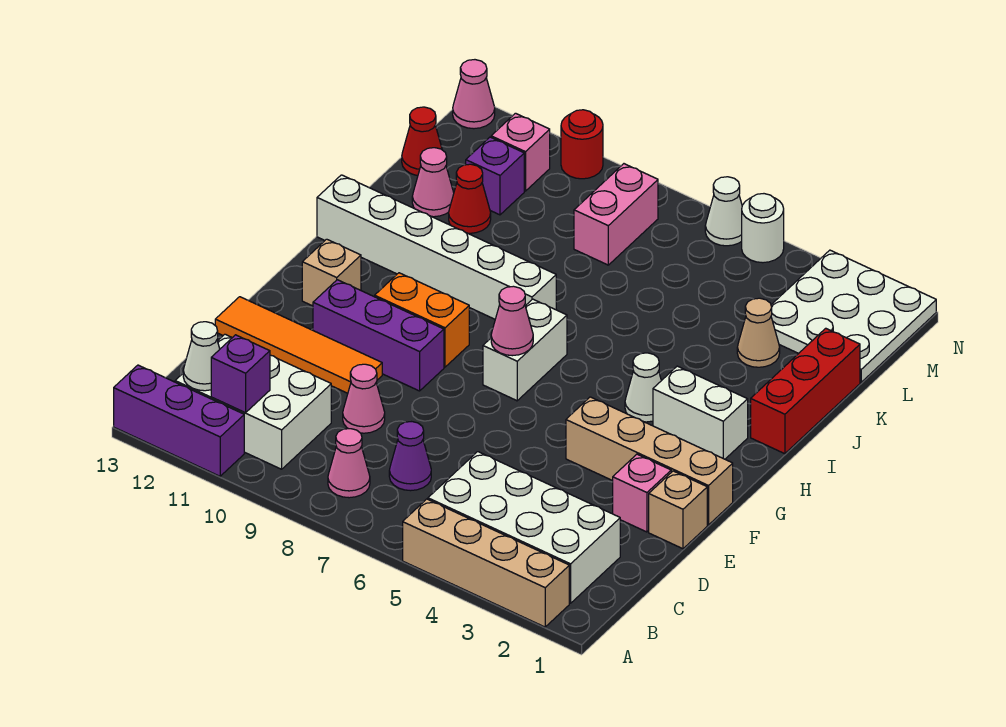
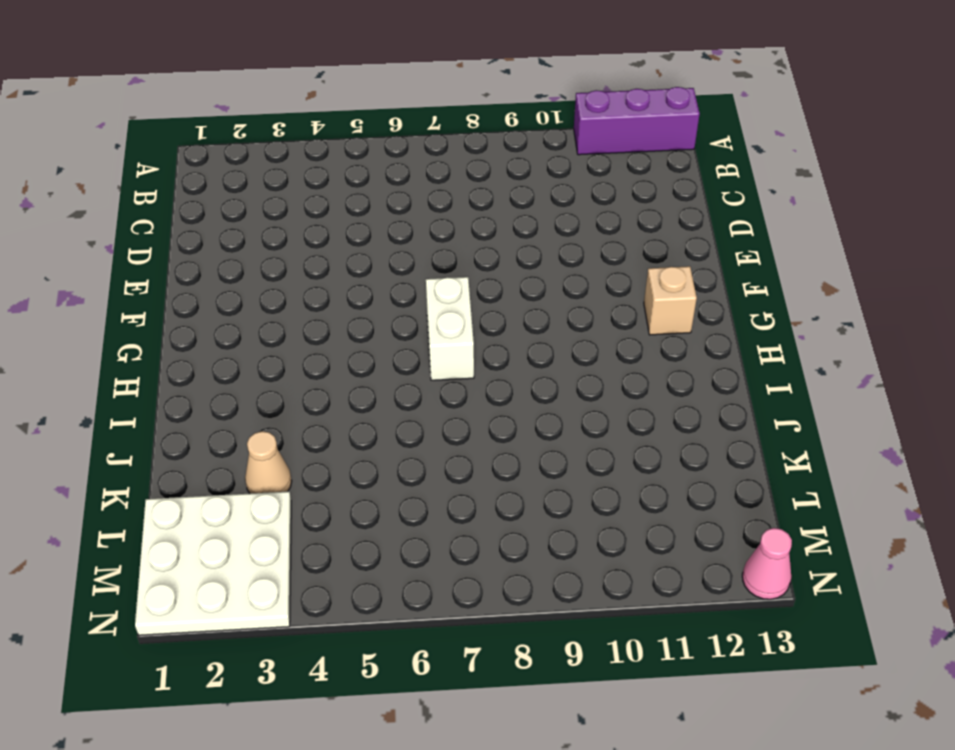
none -> tan 1x4 brick [403,499,569,627]
none -> white 2x4 brick [428,452,620,603]
none -> pink 1x1 cone [328,429,370,498]
none -> white 2x3 brick [175,334,331,469]

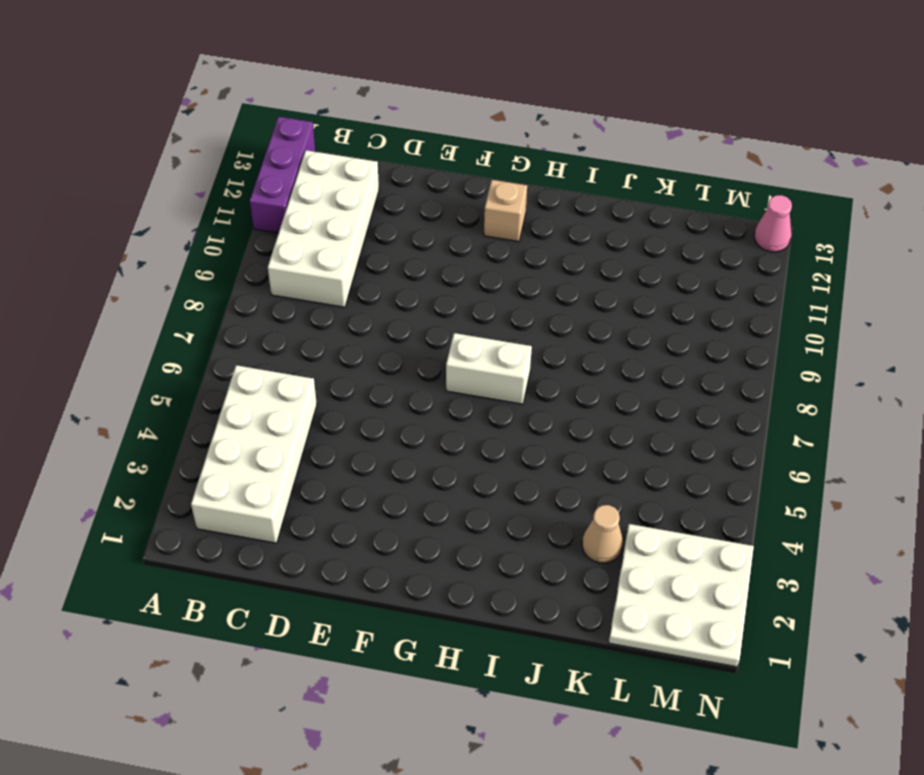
white 2x4 brick [268,150,379,307] -> white 2x3 brick [175,334,331,469]
none -> tan 1x4 brick [403,499,569,627]
none -> pink 1x1 cone [328,429,370,498]
none -> purple 1x1 cone [389,422,431,491]
none -> pink 1x1 cone [343,364,385,433]

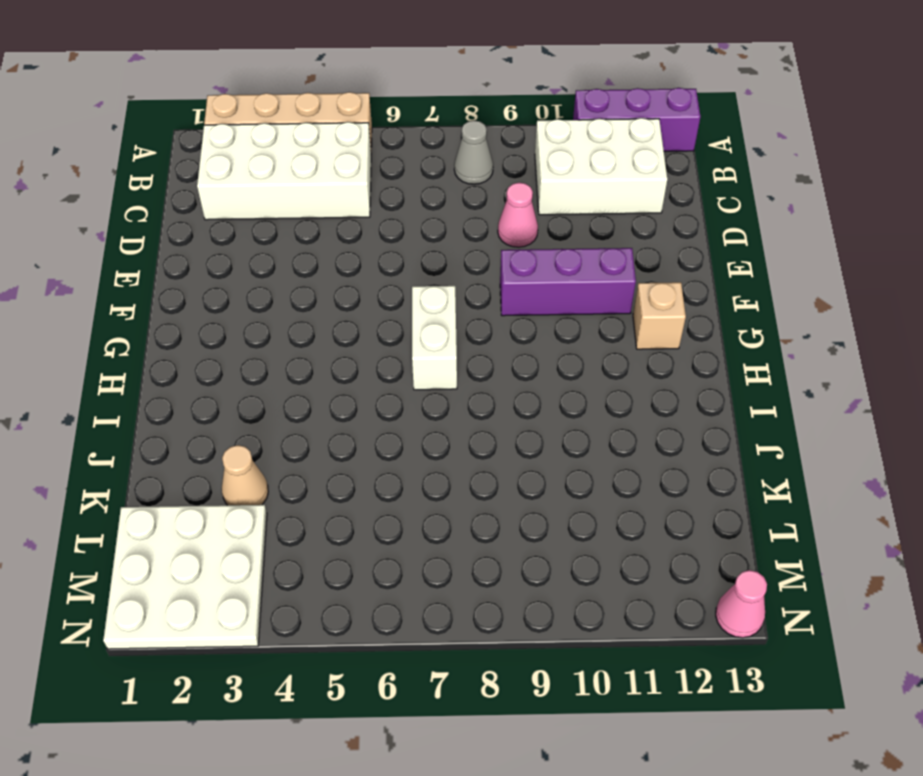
grey 1x1 cone [454,120,493,184] -> pink 1x1 cone [328,429,370,498]
none -> purple 1x1 cone [389,422,431,491]
none -> tan 1x1 brick [649,471,707,549]
none -> pink 1x1 brick [613,454,671,532]
none -> orange 1x4 tile [215,297,382,393]

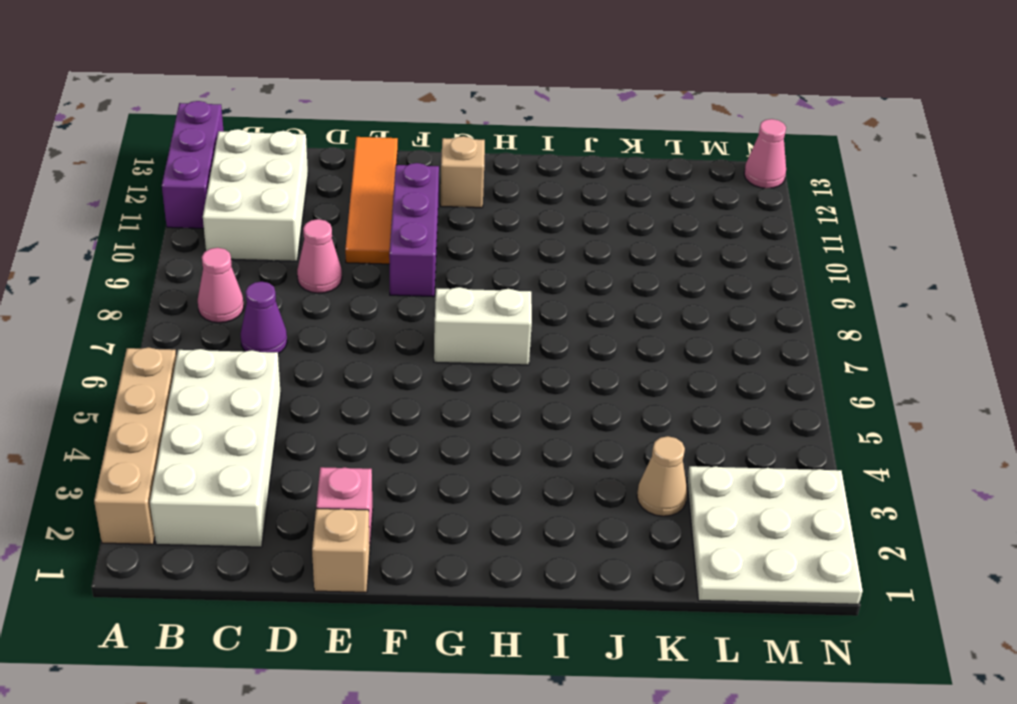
none -> tan 1x4 brick [566,397,733,525]
none -> orange 1x2 brick [375,273,469,367]
none -> white 1x2 brick [653,366,748,459]
none -> white 1x1 cone [625,353,661,422]

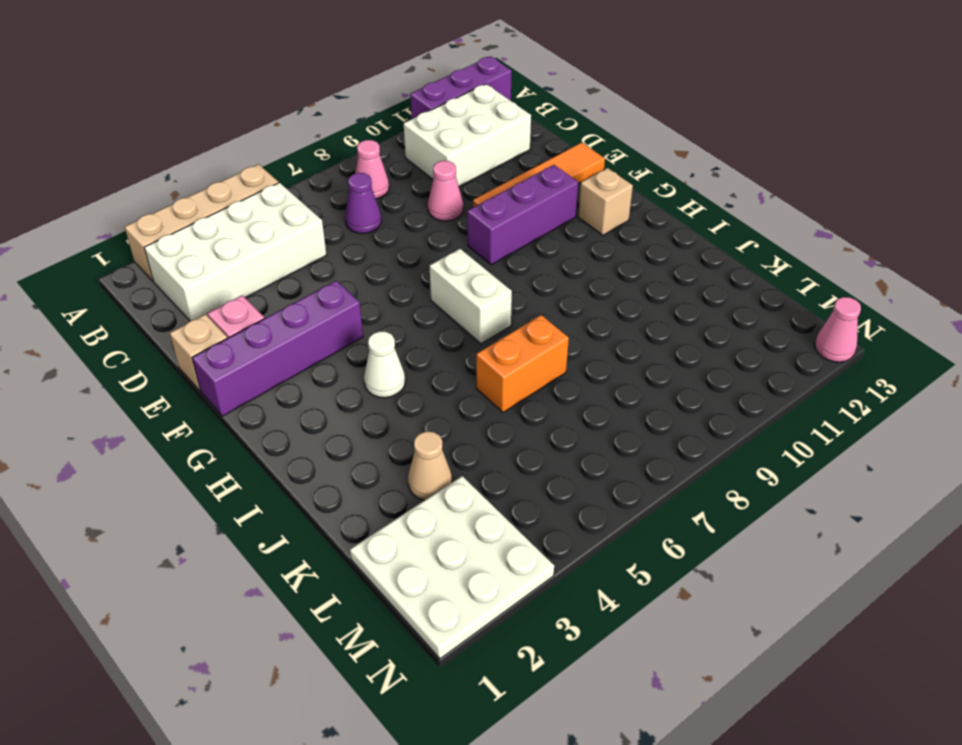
purple 1x4 brick [192,281,363,416] -> tan 1x4 brick [566,397,733,525]
orange 1x2 brick [476,315,569,412] -> orange 1x2 brick moved to [375,273,469,367]
none -> white 1x2 brick [653,366,748,459]
none -> red 1x3 brick [751,328,860,454]
none -> white 1x6 brick [317,175,556,319]
none -> red 1x1 cone [449,164,491,233]

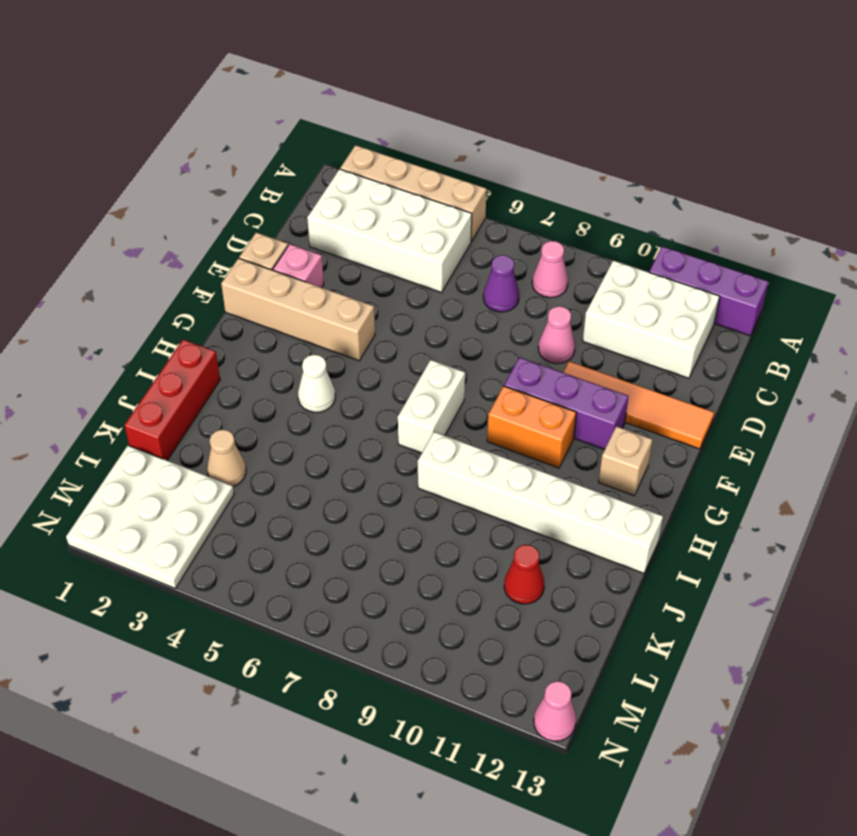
none -> white 1x2 brick [653,366,748,459]
none -> pink 1x1 cone [412,148,454,217]
none -> pink 1x2 brick [574,164,658,265]
none -> purple 1x1 brick [466,137,524,215]

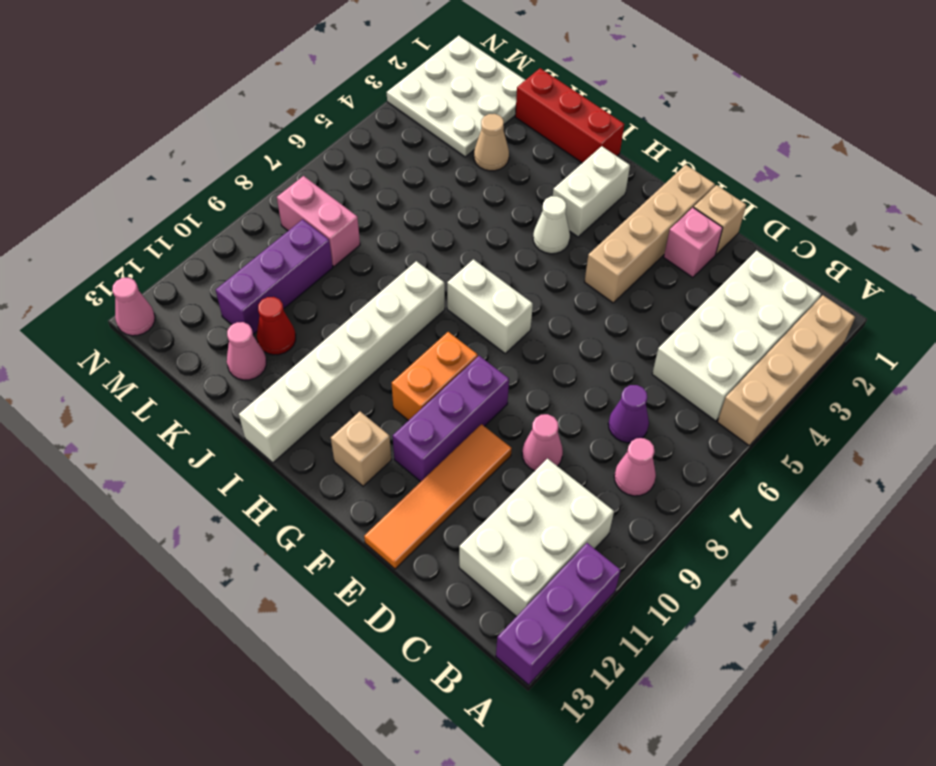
purple 1x3 brick [216,219,333,334] -> purple 1x1 brick [466,137,524,215]
none -> red 1x1 cone [402,107,442,176]
none -> pink 1x1 brick [491,113,550,191]
none -> white 1x1 round brick [742,194,784,263]
none -> white 1x1 cone [705,177,742,246]

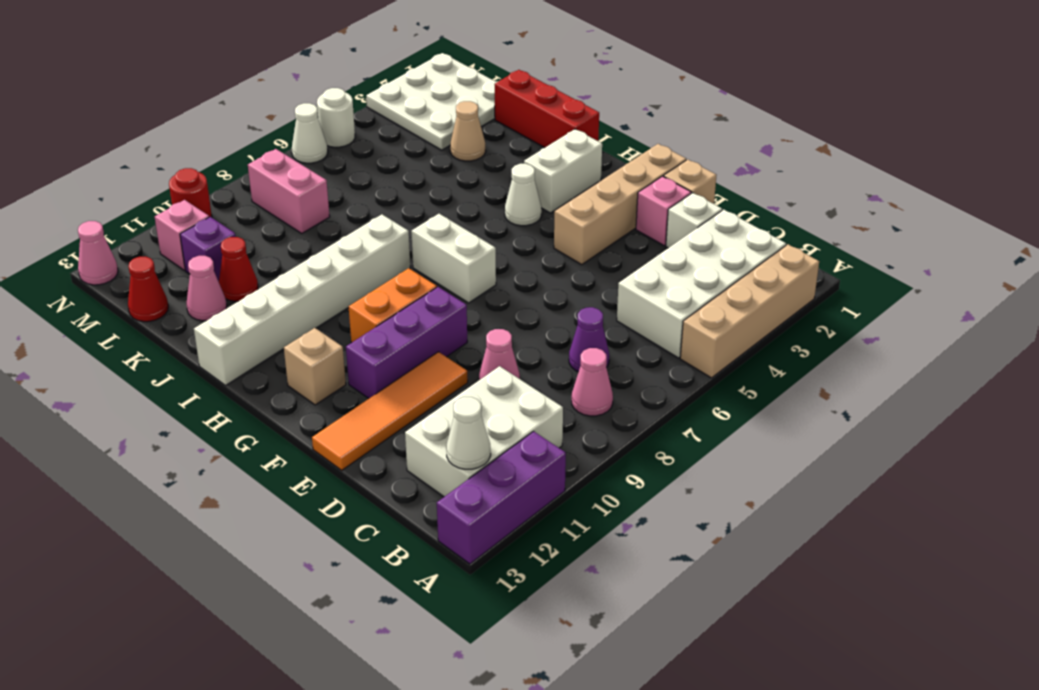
white 1x1 brick [666,193,722,248] -> none
none -> purple 1x1 brick [211,335,270,413]
none -> pink 1x1 cone [491,286,533,356]

